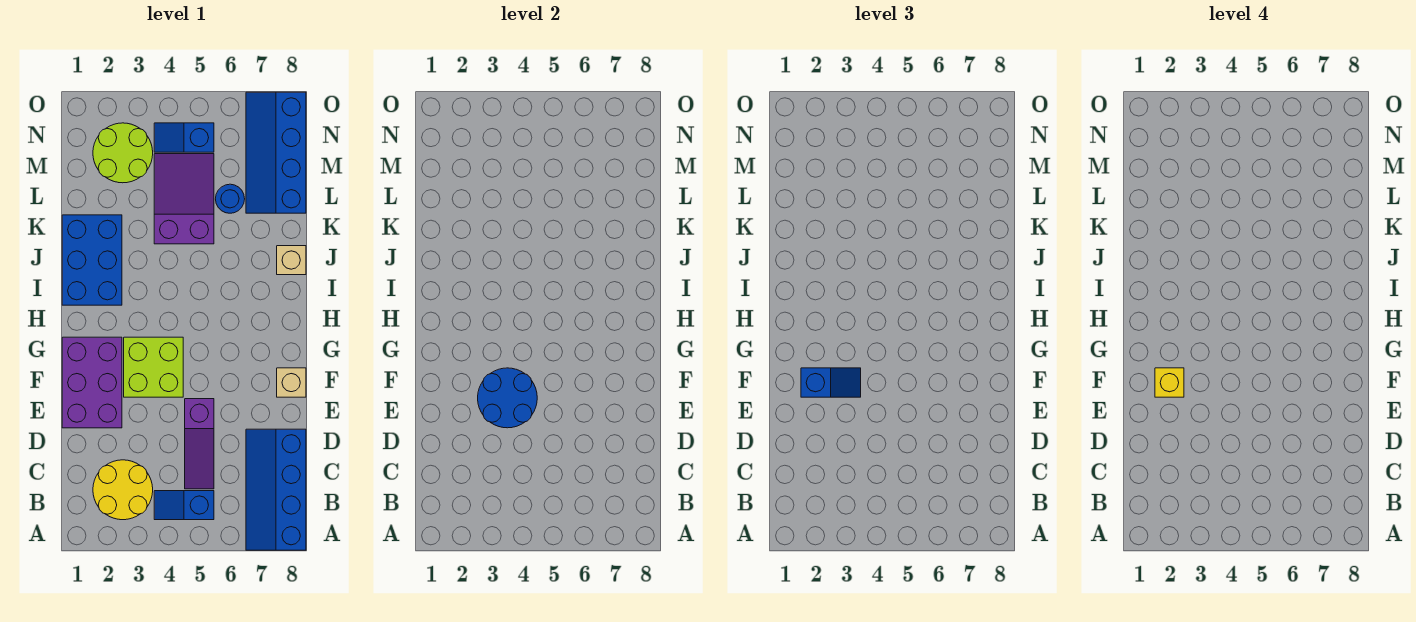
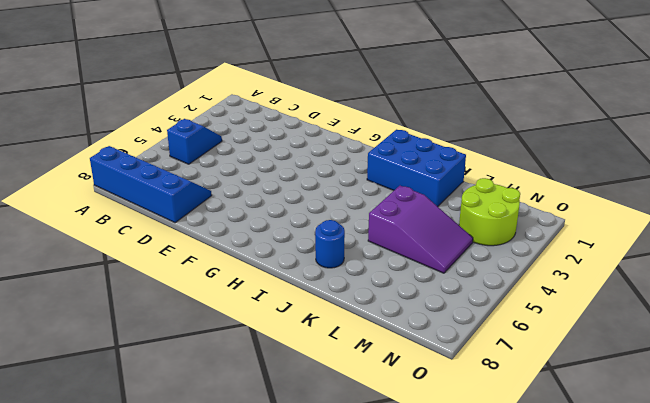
blue 1x1 round brick [315,220,345,268] -> blue 1x1 round brick moved to [216,184,245,213]
none -> yellow 2x2 round brick [93,460,153,520]
none -> purple 1x3 slope [185,399,214,489]
none -> purple 2x3 brick [62,337,122,428]

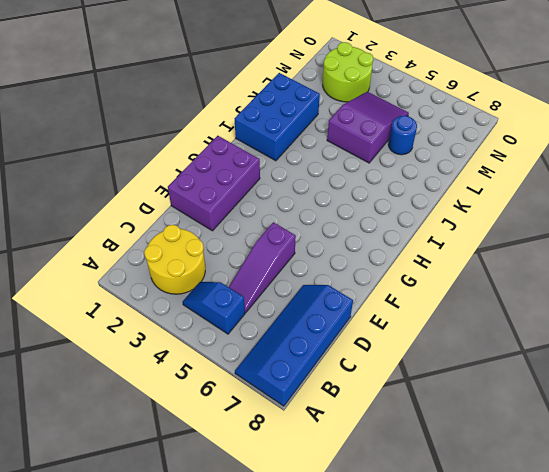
none -> lime 2x2 brick [124,337,183,397]
none -> tan 1x1 brick [277,368,306,397]
none -> tan 1x1 brick [277,246,306,275]

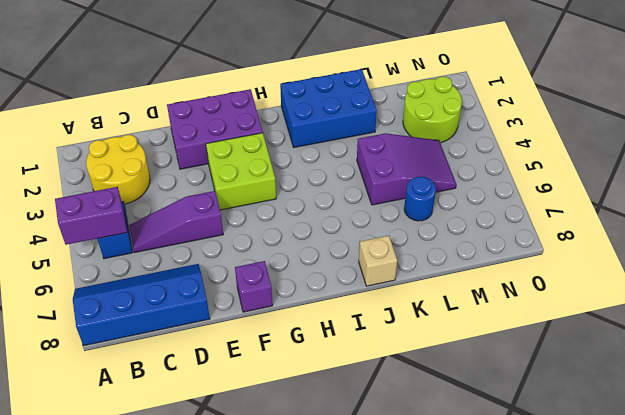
purple 1x2 brick [55,187,127,245] -> none
purple 1x1 brick [235,261,273,312] -> tan 1x1 brick [277,368,306,397]
none -> blue 2x4 slope [246,92,306,213]
none -> blue 1x2 slope [154,123,214,152]
none -> blue 2x2 round brick [478,368,537,428]

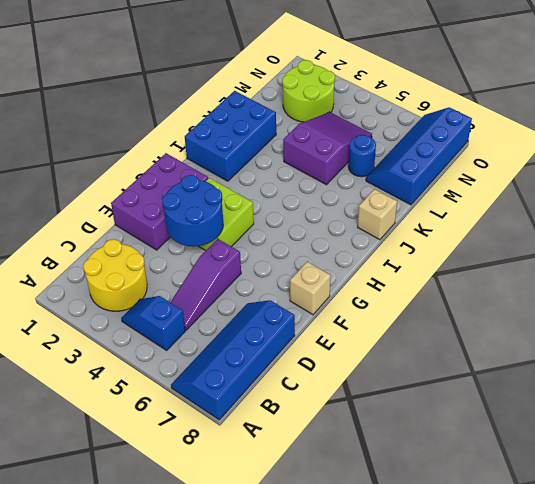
none -> blue 1x2 slope [154,123,214,152]
none -> blue 1x2 slope [801,368,861,397]
none -> yellow 1x1 brick [1155,368,1184,397]

